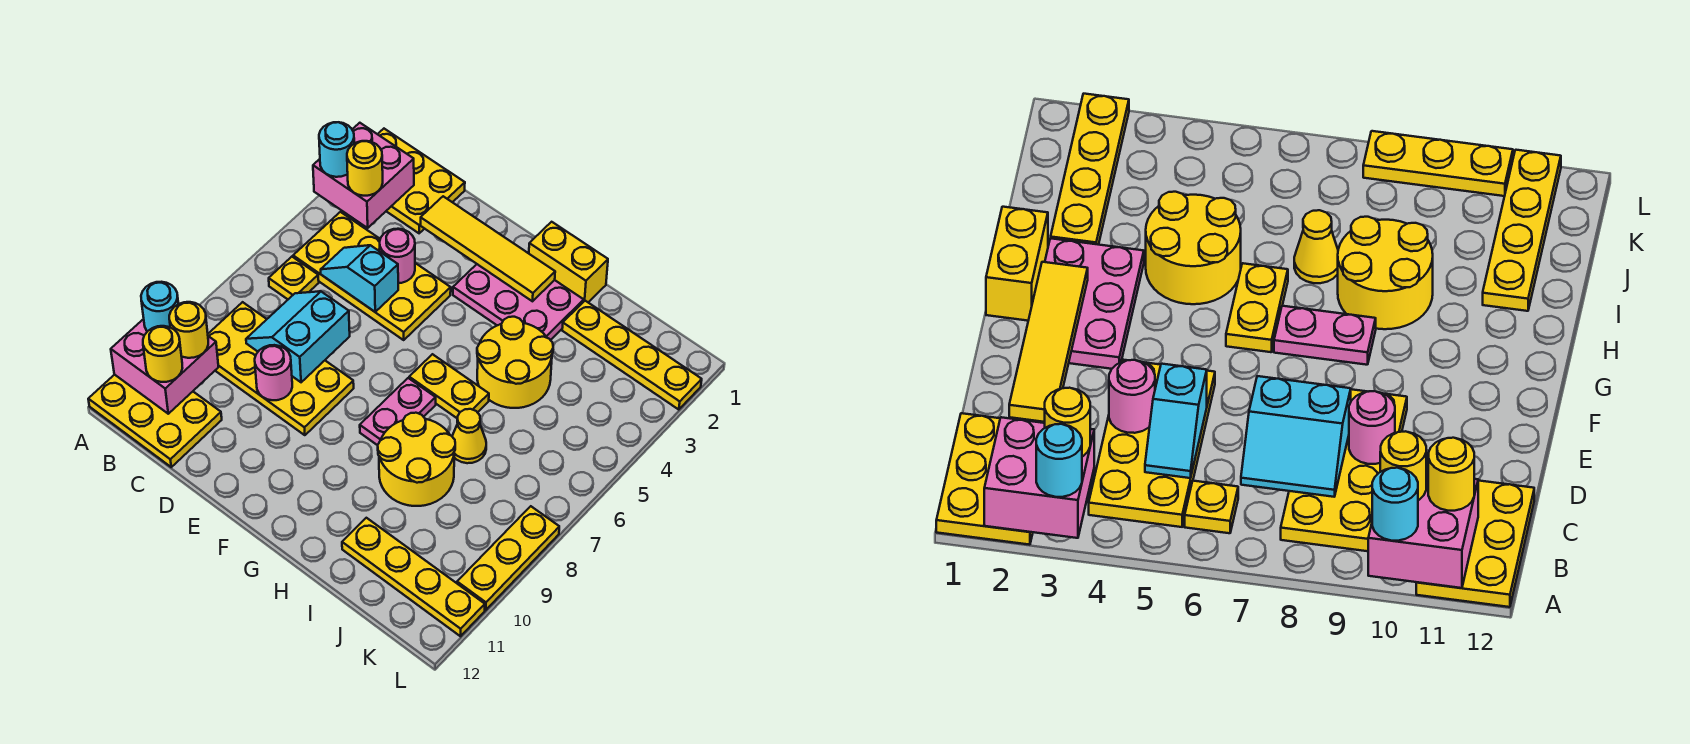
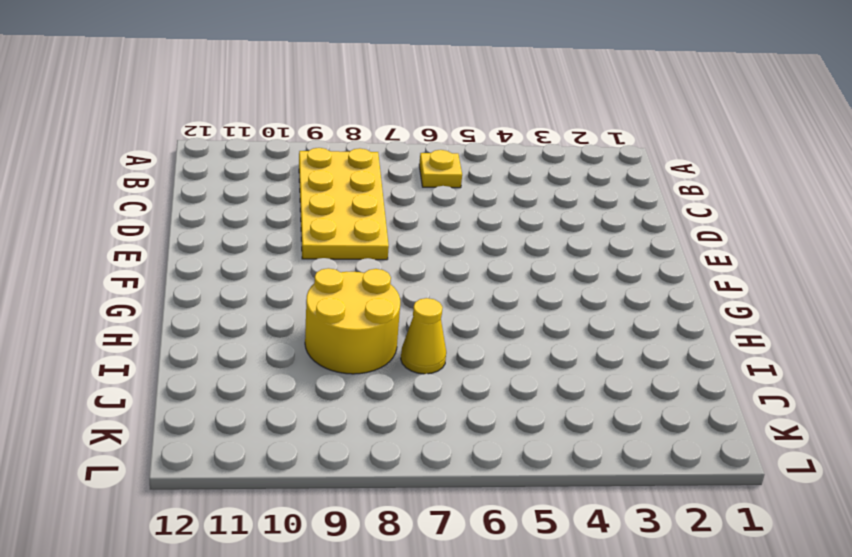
none -> yellow 2x3 plate [378,129,465,233]
none -> yellow 2x3 plate [88,375,222,467]
none -> yellow 2x4 plate [293,212,451,340]

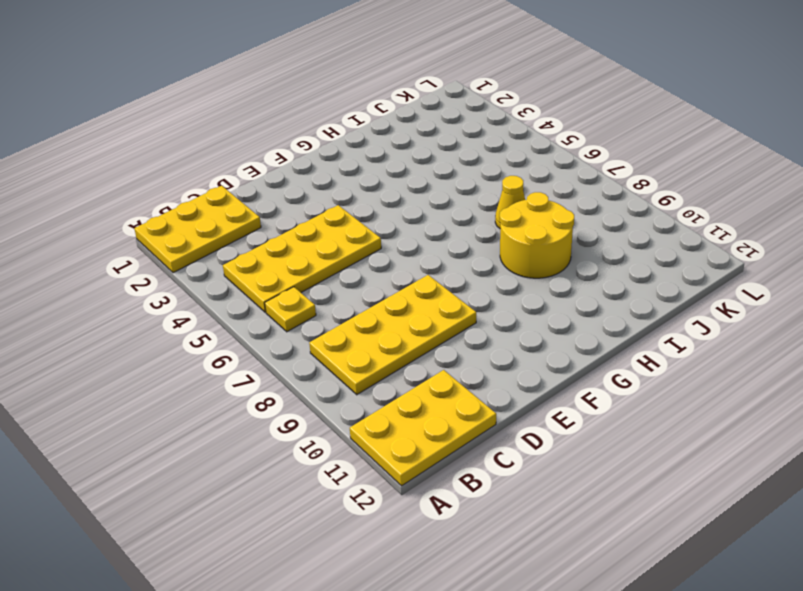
none -> pink 2x3 plate [453,264,584,340]
none -> yellow 1x2 brick [529,222,608,302]
none -> yellow 1x2 plate [409,354,489,418]

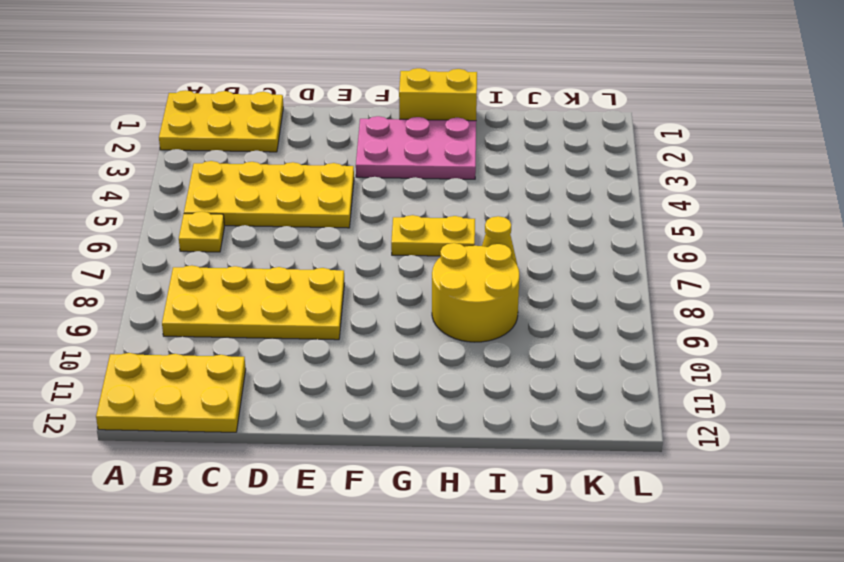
none -> pink 1x2 plate [360,378,436,445]
none -> yellow 2x2 round brick [477,317,553,408]
none -> yellow 1x4 plate [562,301,702,410]

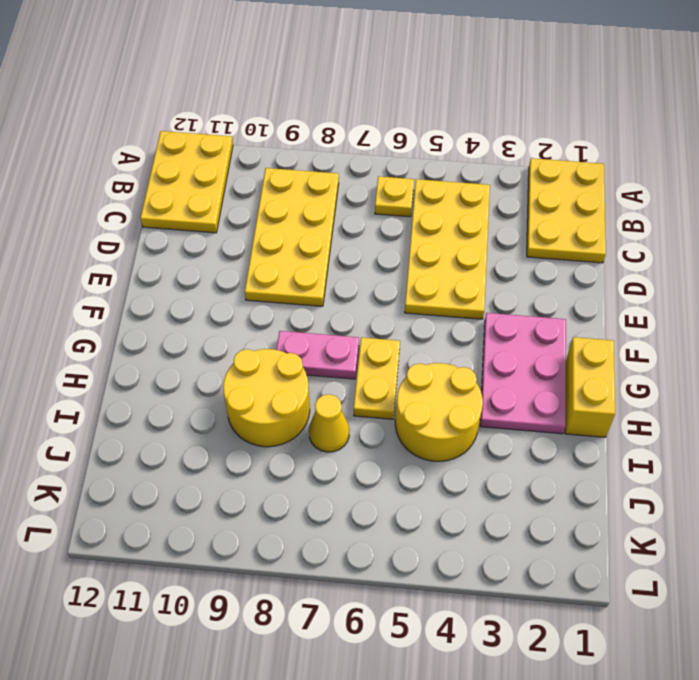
none -> yellow 1x4 plate [562,301,702,410]
none -> yellow 1x4 plate [342,518,485,636]
none -> yellow 1x3 plate [457,506,559,610]

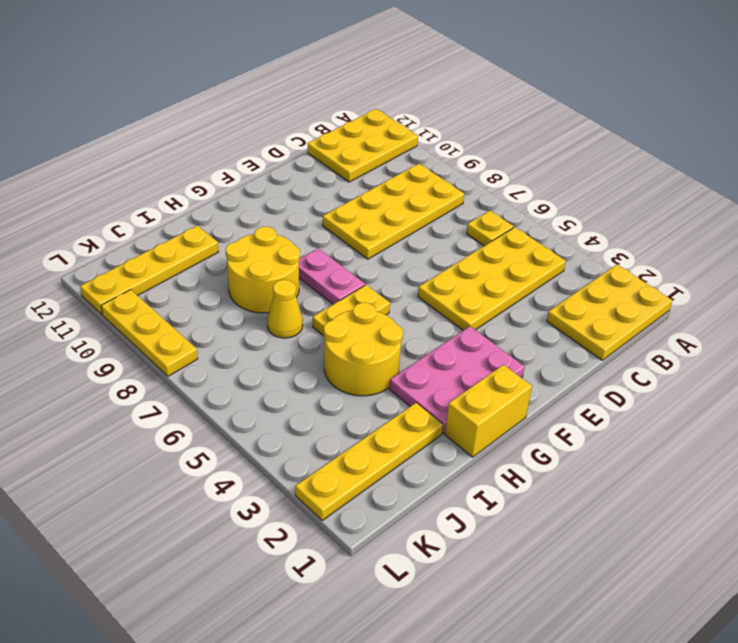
none -> pink 2x2 brick [313,123,414,228]
none -> pink 2x2 brick [111,319,218,414]
none -> cyan 1x2 slope [321,245,398,312]

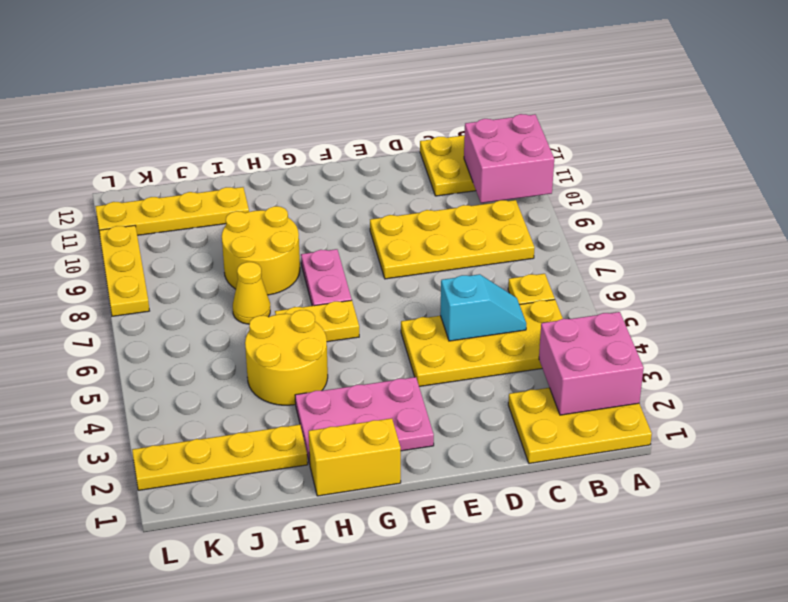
none -> cyan 2x2 slope [246,291,350,382]
none -> yellow 1x4 tile [421,196,555,301]
none -> pink 1x1 round brick [380,229,415,283]

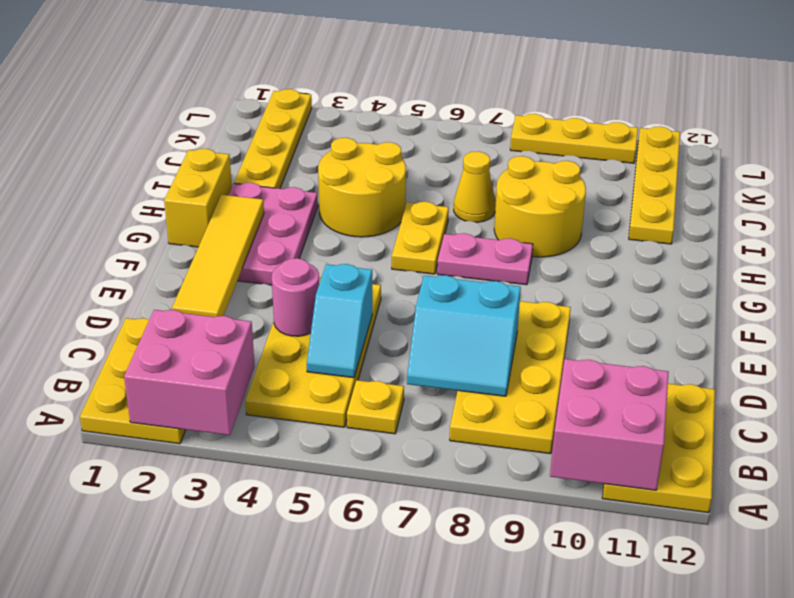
none -> pink 1x1 round brick [255,345,292,400]
none -> cyan 1x1 round brick [319,122,354,177]
none -> cyan 1x1 round brick [141,282,178,331]

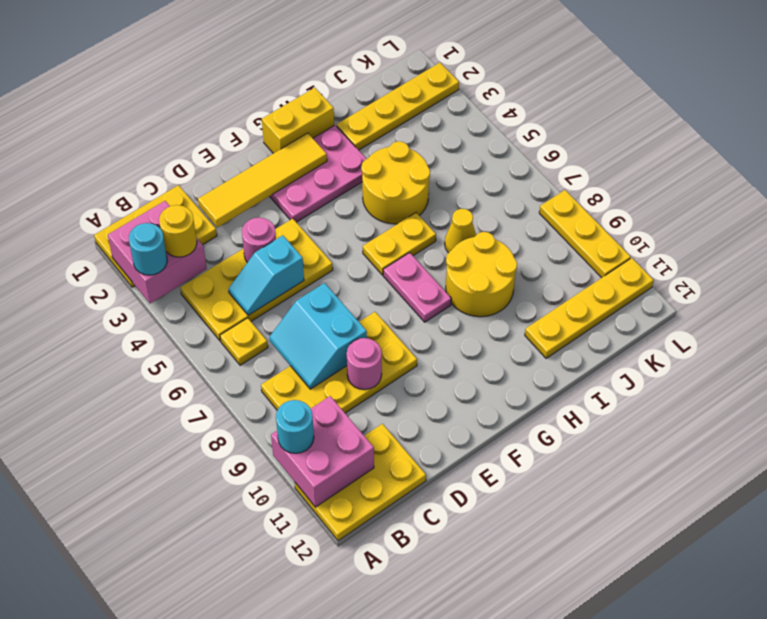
none -> yellow 1x1 round brick [169,302,208,358]
none -> yellow 1x1 round brick [143,326,182,382]

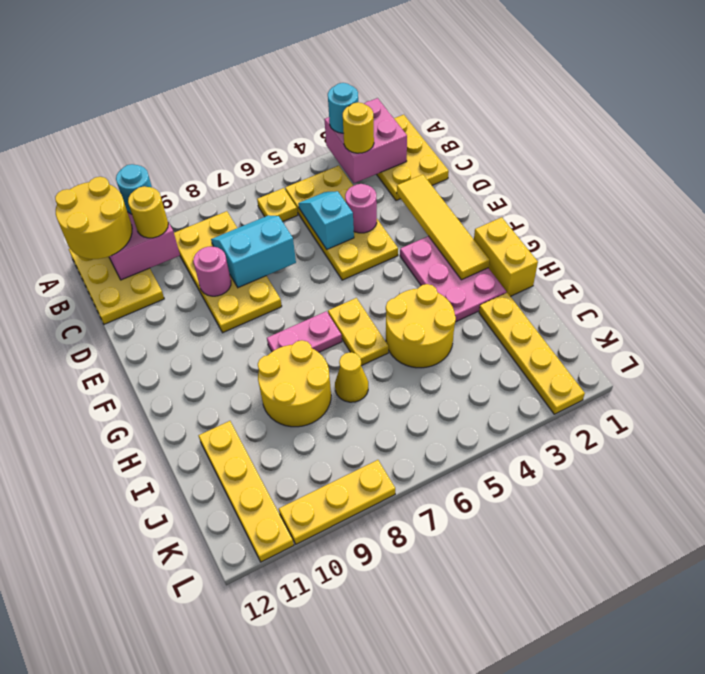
yellow 2x2 round brick [55,177,132,259] -> yellow 1x1 round brick [143,326,182,382]

